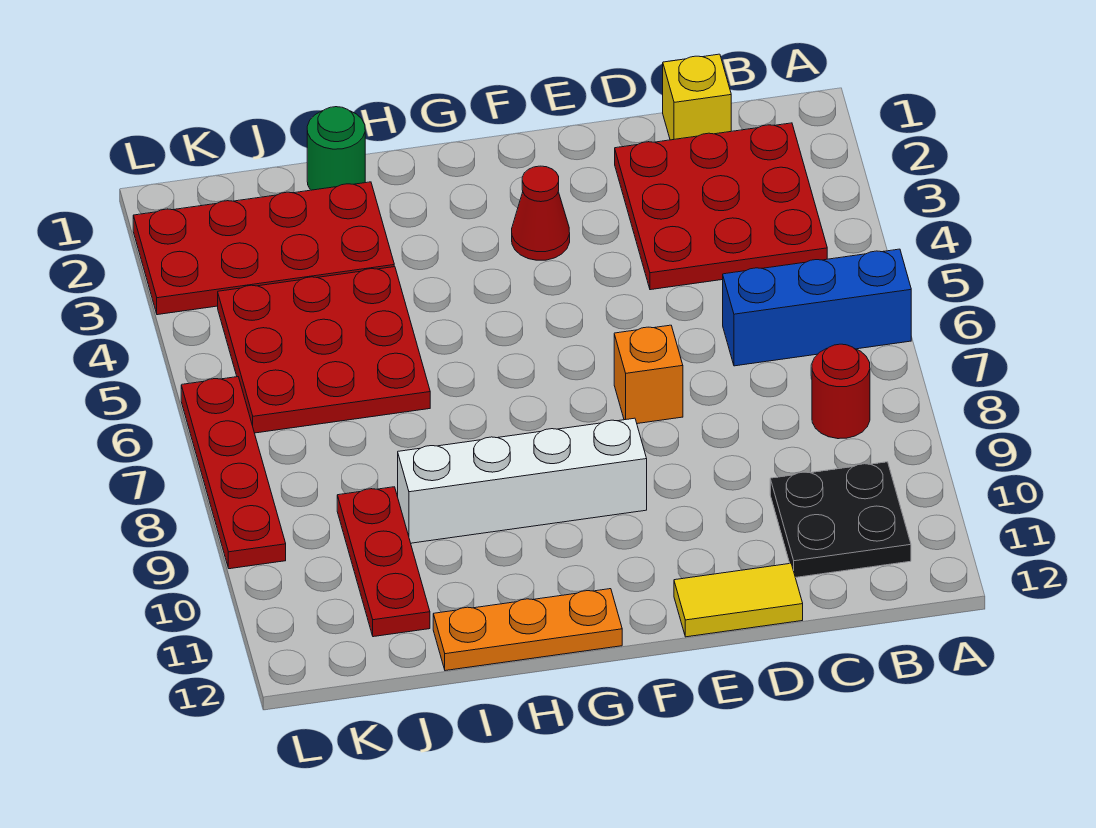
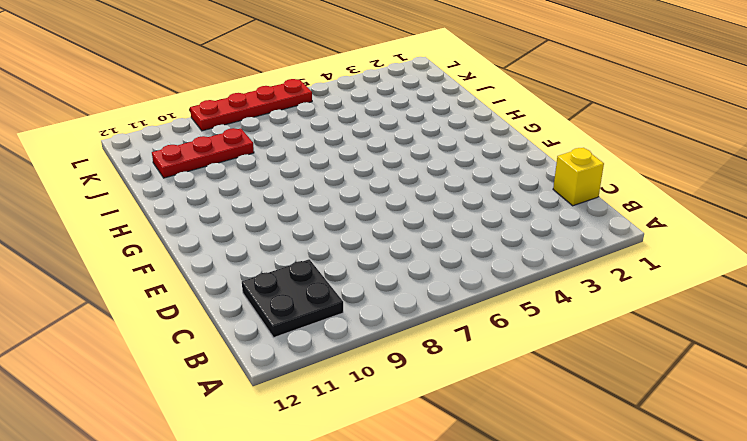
none -> blue 1x3 brick [723,249,911,366]
none -> red 3x3 plate [615,123,827,290]
none -> red 1x1 round brick [812,344,870,439]

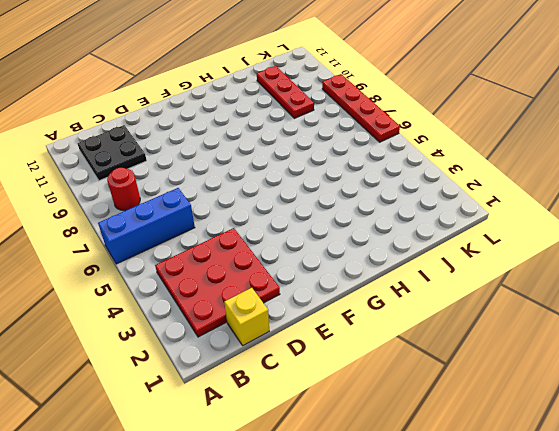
none -> yellow 1x2 tile [674,563,803,637]
none -> orange 1x1 brick [614,325,683,424]
none -> red 1x1 cone [512,166,570,260]

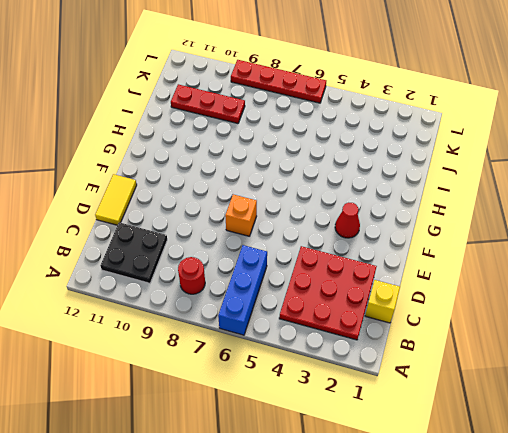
none -> white 1x4 brick [398,418,647,543]
none -> orange 1x3 plate [433,589,622,671]
none -> green 1x1 round brick [307,107,365,190]

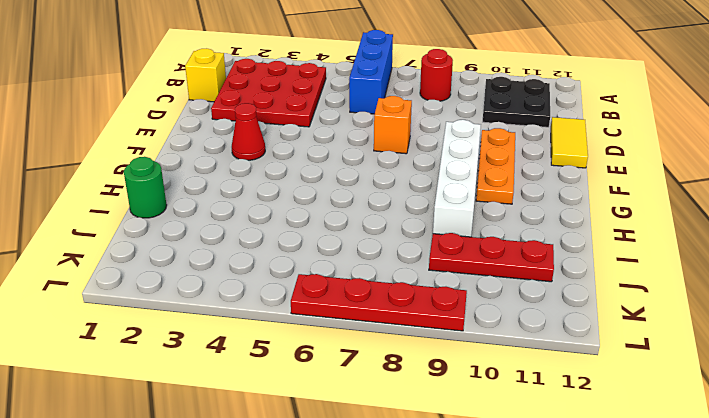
orange 1x3 plate [476,128,515,204] -> orange 1x3 plate moved to [433,589,622,671]
none -> red 2x4 plate [133,182,394,315]
none -> red 3x3 plate [218,267,430,433]

